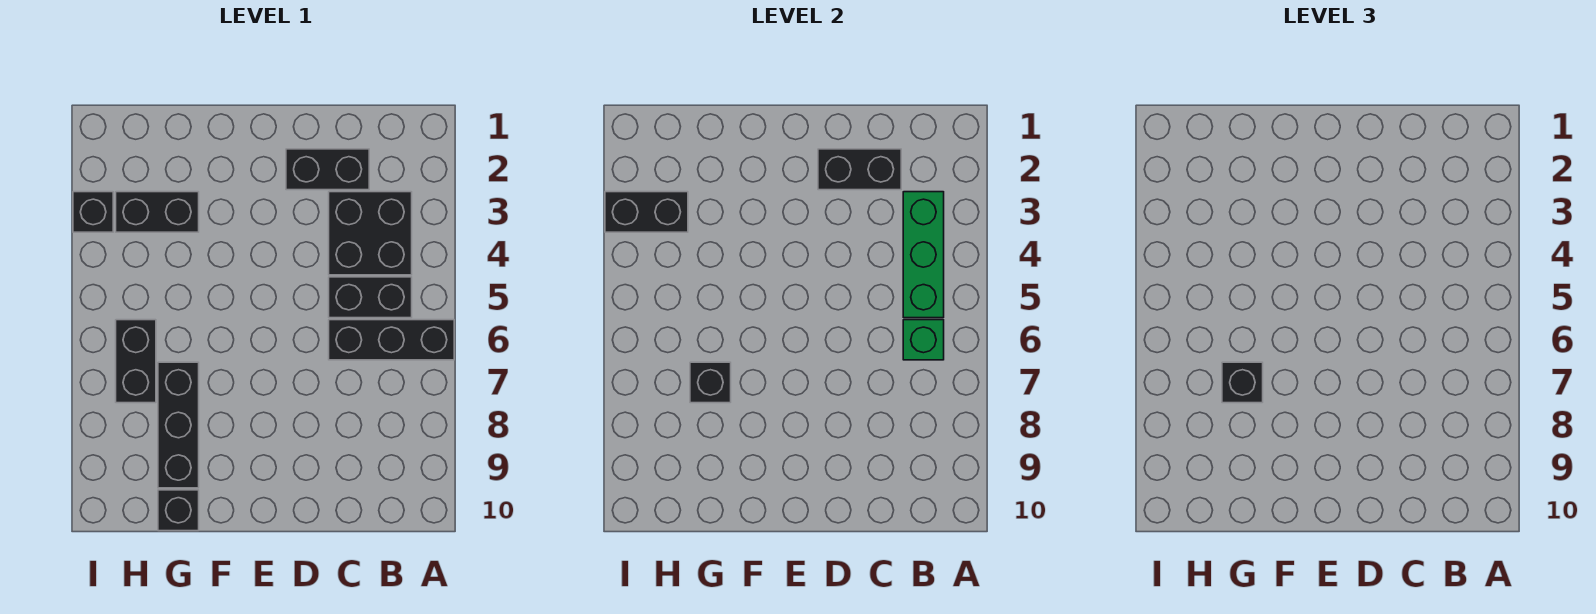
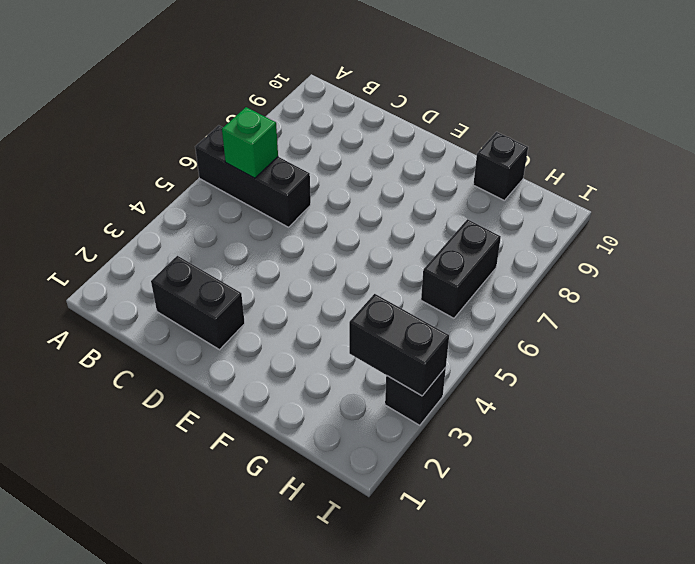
none -> black 2x2 brick [329,192,412,275]
none -> black 1x2 brick [329,277,412,318]
none -> black 1x2 brick [116,192,199,232]

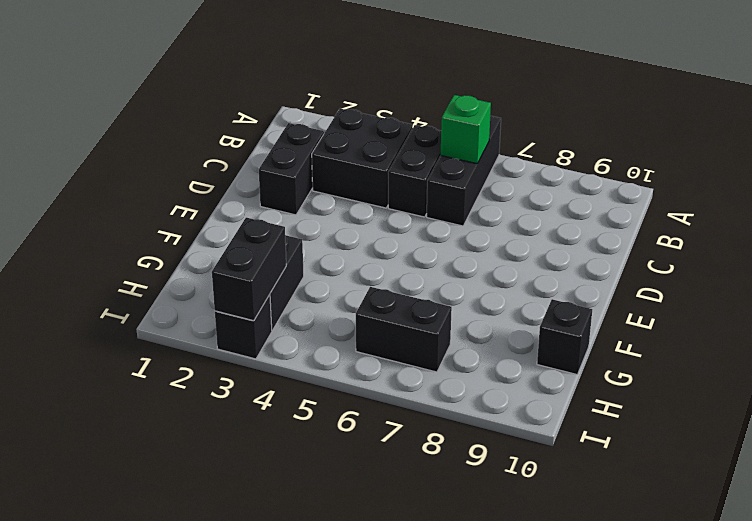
none -> black 1x3 brick [158,362,199,488]
none -> green 1x3 brick [903,192,944,318]
none -> black 1x2 brick [818,149,901,190]

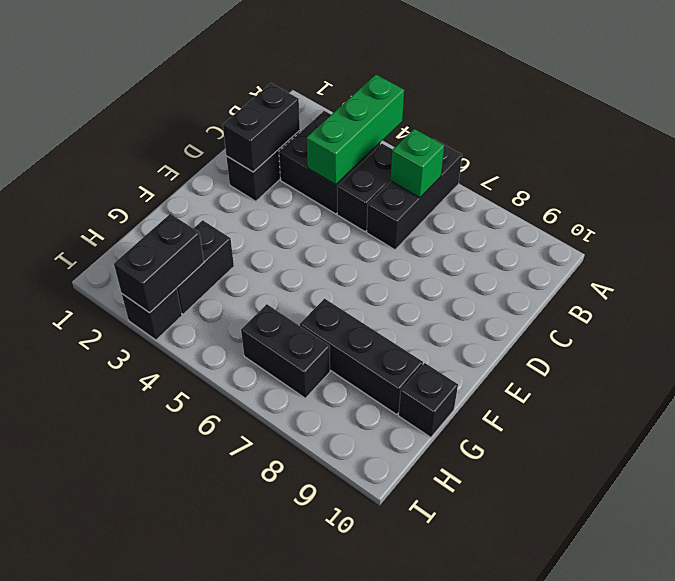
green 1x3 brick [307,75,404,185] -> green 1x3 brick turned to [903,192,944,318]
none -> black 1x1 brick [690,362,731,403]
none -> black 1x1 brick [1222,362,1263,403]

